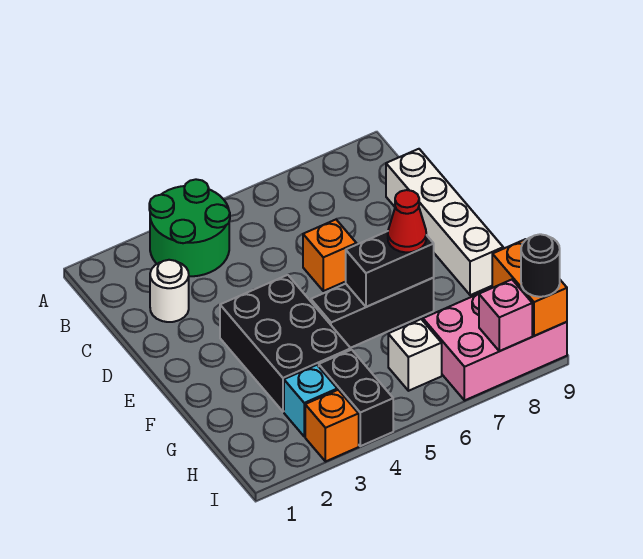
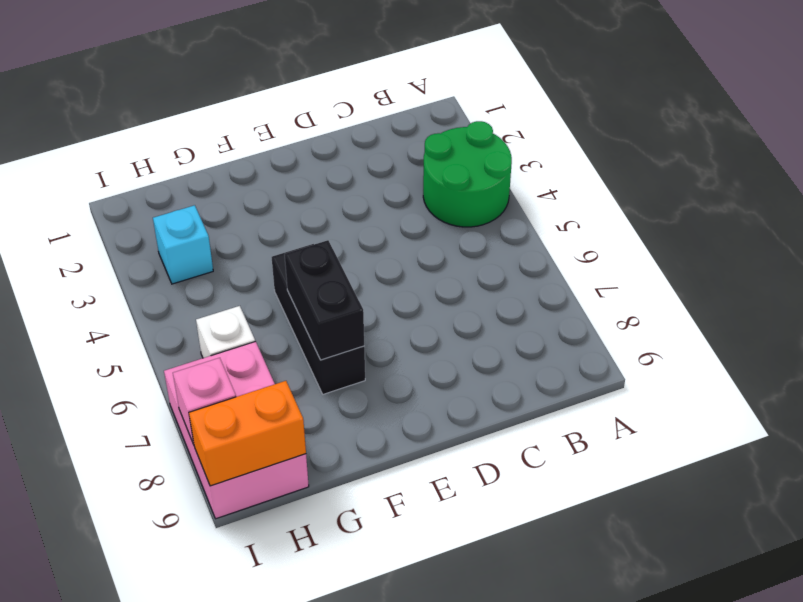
none -> white 1x1 round brick [150,260,189,322]
none -> white 1x4 brick [386,149,503,295]
none -> orange 1x1 brick [303,220,356,291]

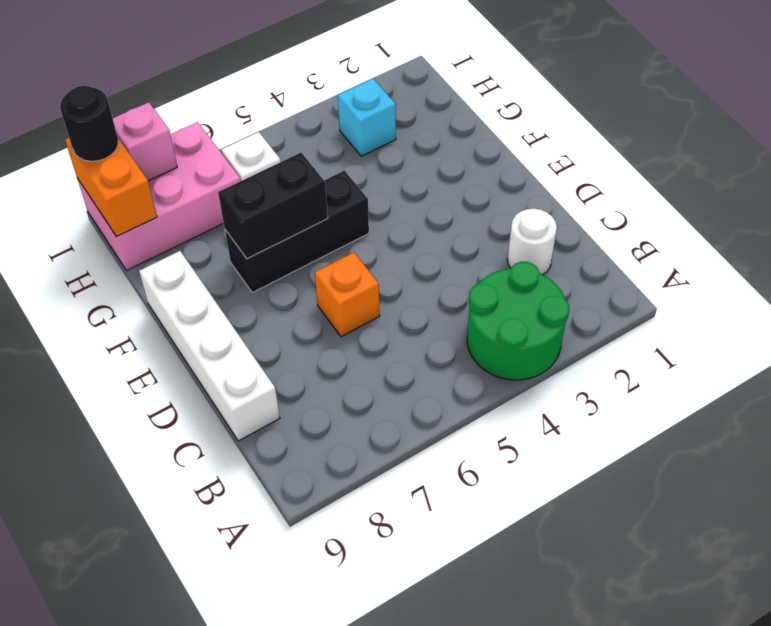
none -> black 2x3 brick [220,275,351,412]
none -> black 1x2 brick [319,350,393,446]
none -> orange 1x1 brick [305,390,359,462]

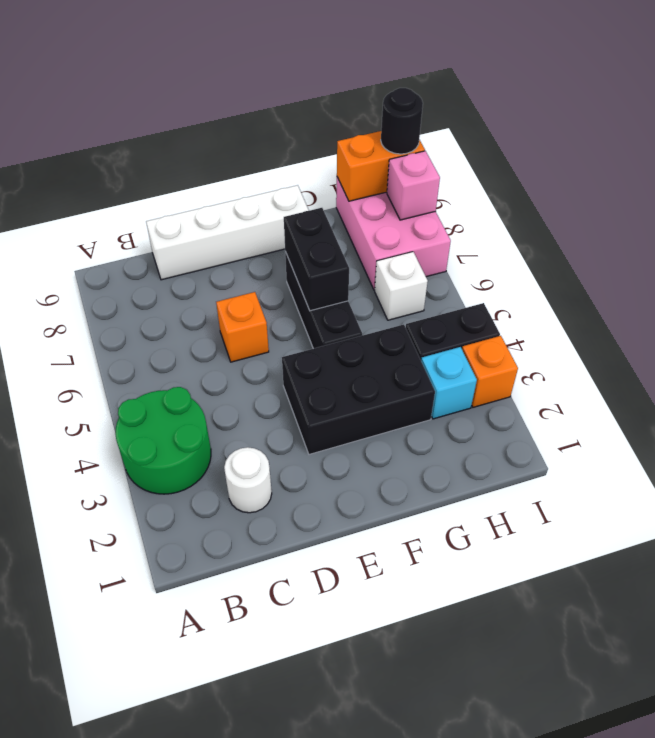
none -> red 1x1 cone [388,190,426,252]

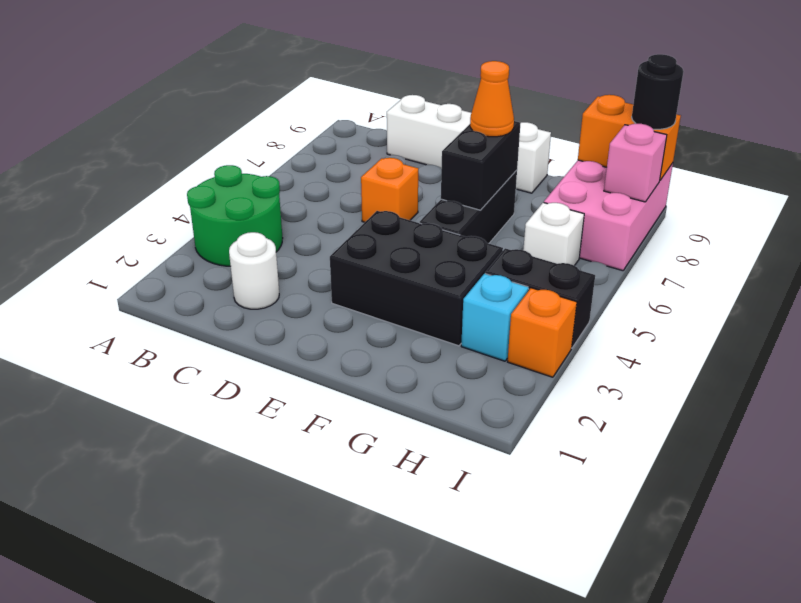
orange 1x1 cone [470,61,514,137] -> red 1x1 cone [388,190,426,252]

